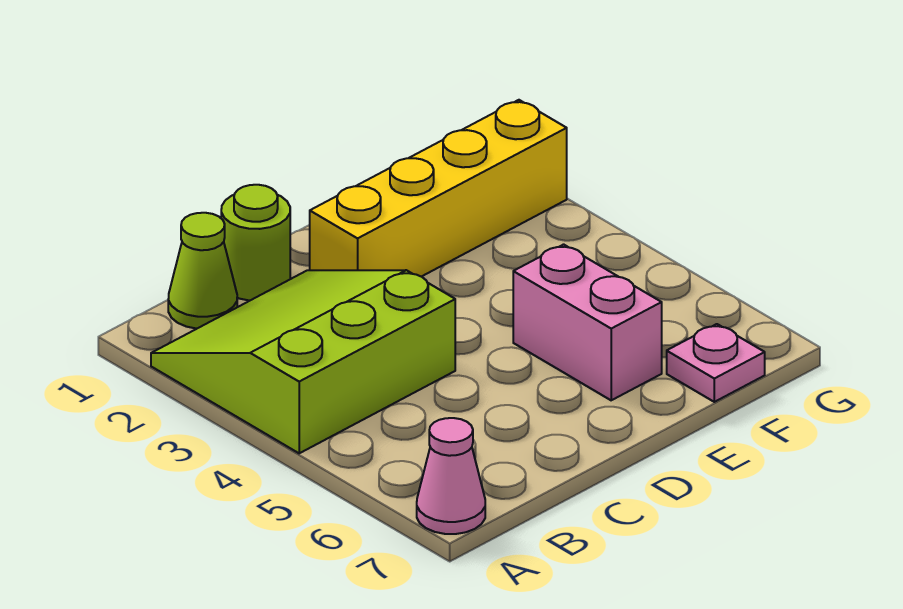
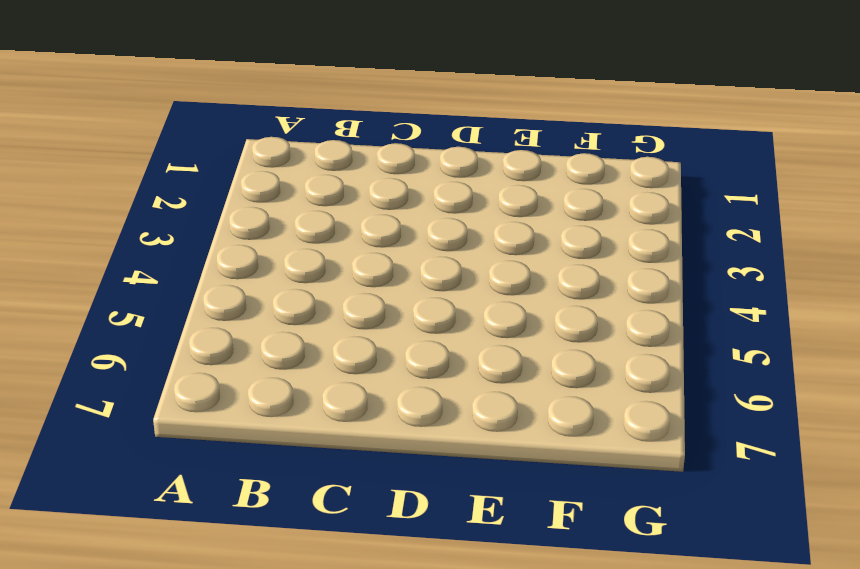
none -> lime 3x3 slope [151,270,455,453]
none -> pink 1x1 cone [417,418,485,534]

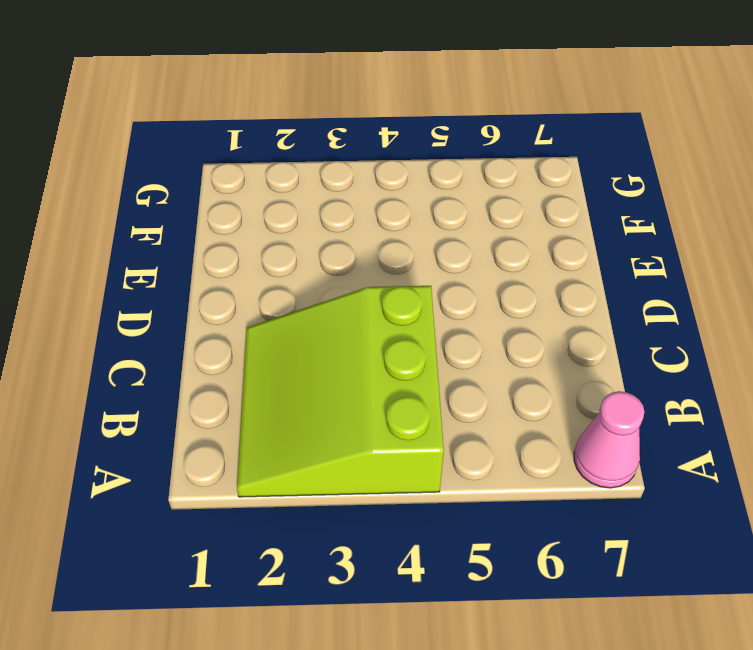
none -> lime 1x1 cone [168,213,237,329]
none -> lime 1x1 round brick [221,185,290,301]

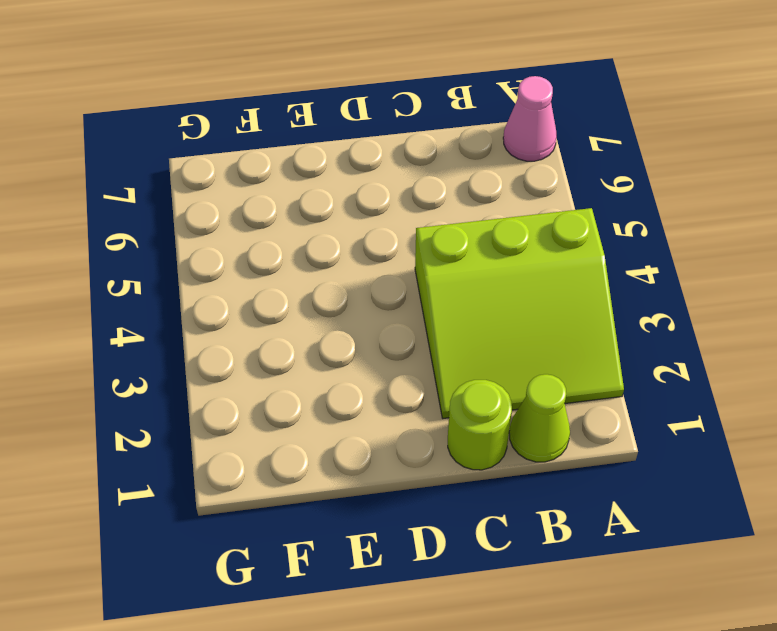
none -> yellow 1x4 brick [310,100,567,277]
none -> pink 1x2 brick [513,244,662,400]

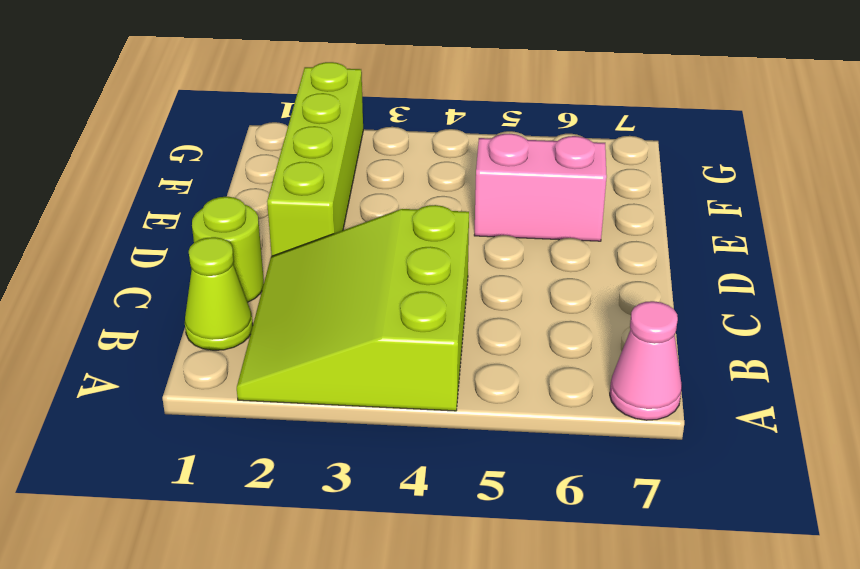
lime 1x4 brick [267,62,363,256] -> yellow 1x4 brick [310,100,567,277]
none -> pink 1x1 plate [667,324,765,402]

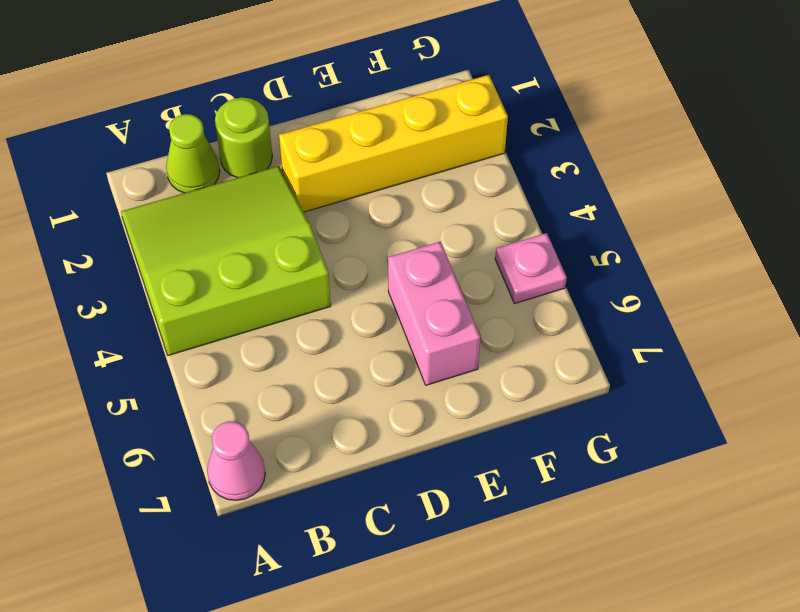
pink 1x1 plate [495,233,567,304] -> pink 1x1 plate moved to [667,324,765,402]

